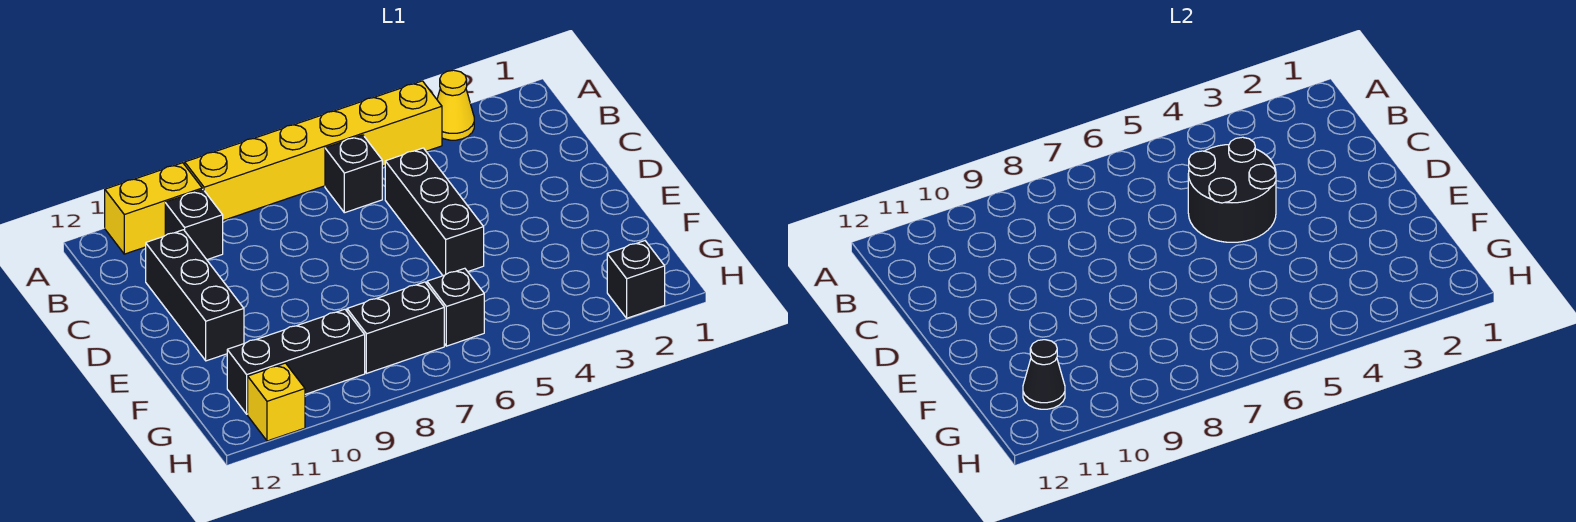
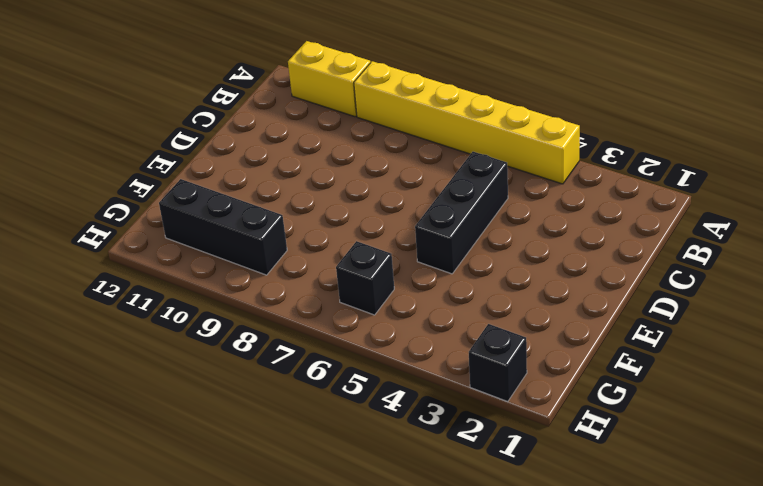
none -> yellow 1x1 cone [437,70,474,140]
none -> black 1x1 brick [325,135,382,213]
none -> black 1x1 brick [165,189,223,260]

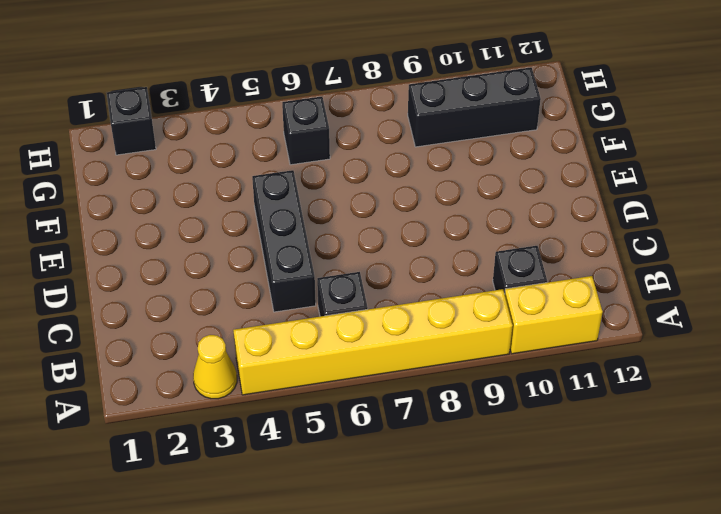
none -> black 1x3 brick [146,230,244,361]
none -> black 1x2 brick [347,282,444,373]
none -> yellow 1x1 brick [248,363,305,441]

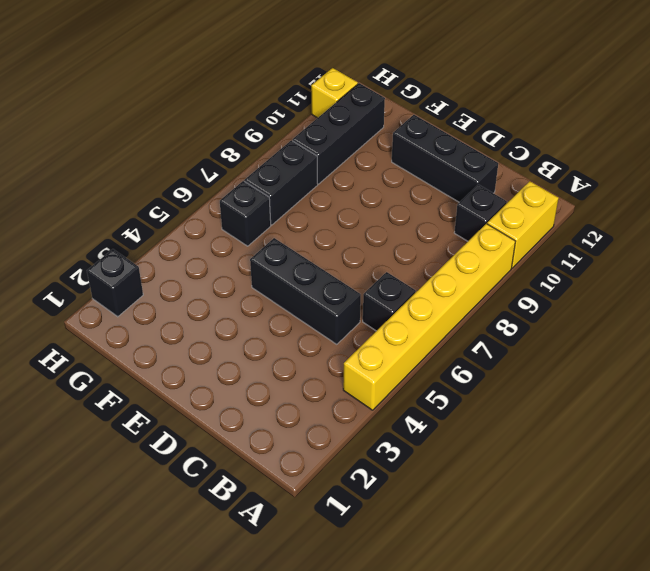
none -> yellow 1x1 cone [437,70,474,140]
none -> black 2x2 round brick [1188,137,1276,242]
none -> black 1x1 cone [1023,340,1065,409]

